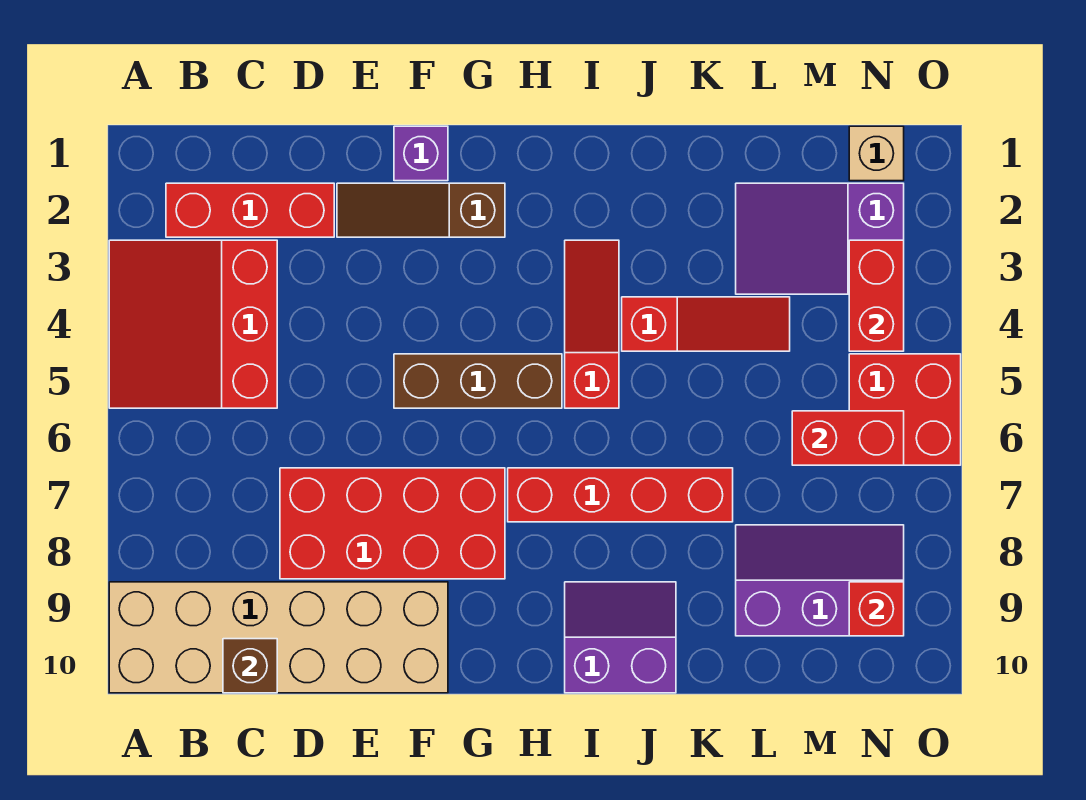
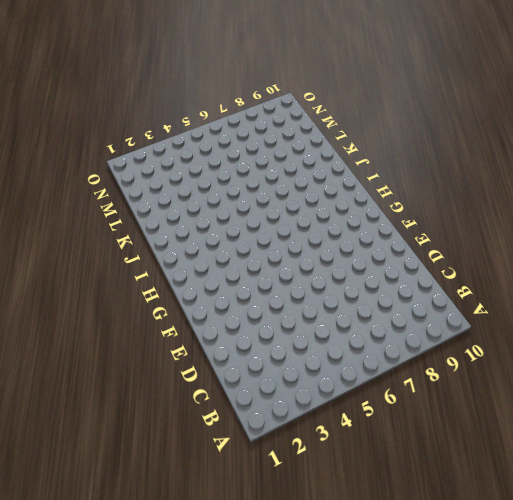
none -> red 3x3 slope [109,240,277,408]
none -> tan 2x6 brick [109,582,448,693]
none -> red 1x3 brick [166,183,334,237]

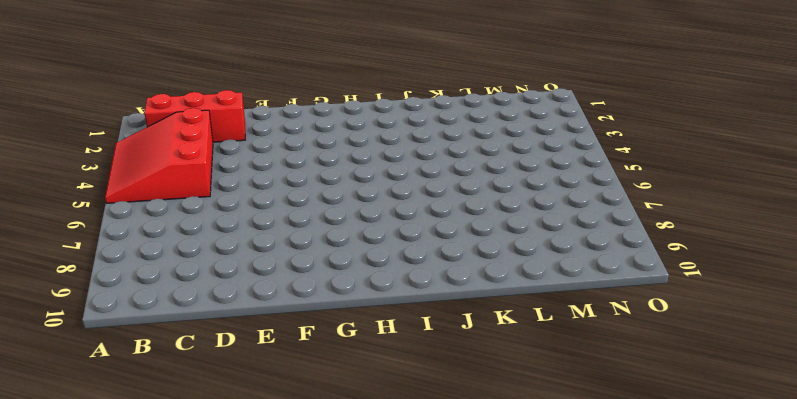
none -> tan 2x6 brick [109,582,448,693]
none -> red 2x4 brick [280,468,505,579]
none -> brown 1x3 slope [337,183,505,237]

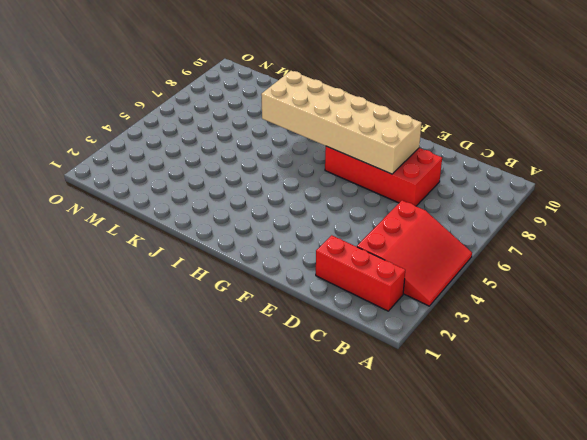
tan 2x6 brick [261,71,422,174] -> tan 2x6 brick moved to [109,582,448,693]
none -> brown 1x3 slope [337,183,505,237]
none -> purple 1x1 brick [394,126,448,181]
none -> brown 1x3 brick [394,354,562,408]

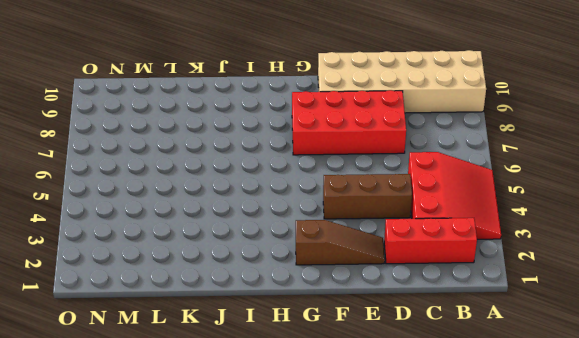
brown 1x3 brick [323,174,412,219] -> brown 1x3 brick moved to [394,354,562,408]
none -> purple 1x1 brick [394,126,448,181]
none -> red 1x4 brick [508,468,733,522]
none -> red 1x3 slope [565,240,619,408]

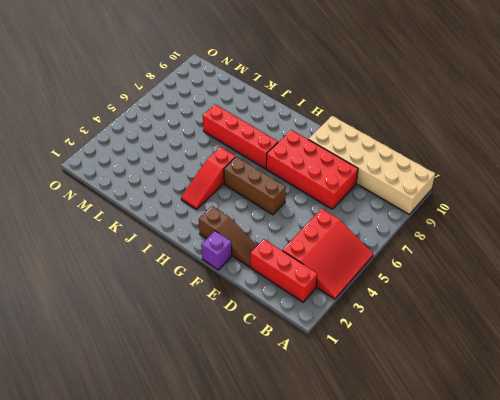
none -> purple 2x2 slope [565,582,676,693]
none -> red 1x3 slope [622,297,790,351]
none -> purple 2x3 slope [736,183,904,294]

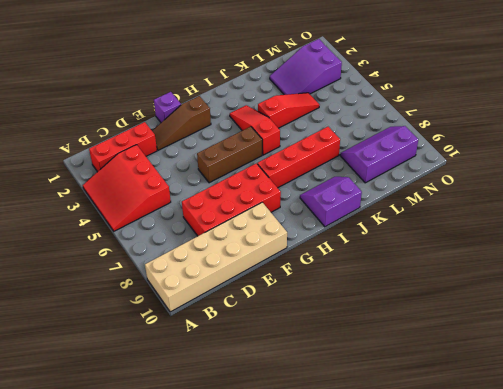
none -> tan 1x1 brick [849,126,904,181]
none -> red 2x2 brick [849,354,961,465]
none -> brown 1x1 brick [223,639,277,693]

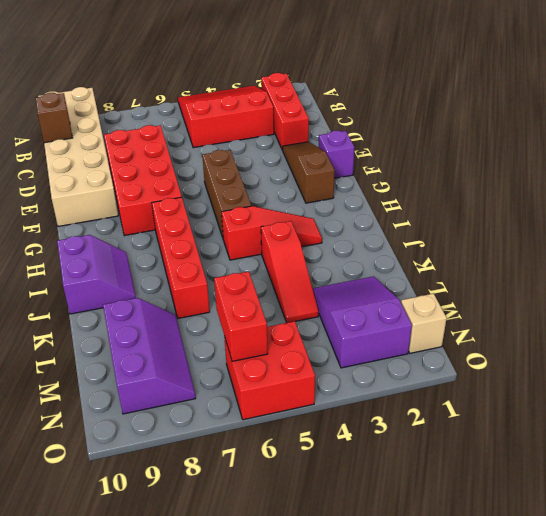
none -> red 1x2 brick [849,240,904,351]
none -> red 1x1 brick [849,582,904,636]

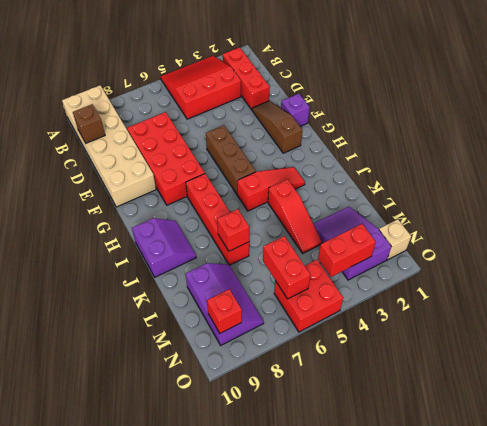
red 1x1 brick [217,209,249,251] -> none

